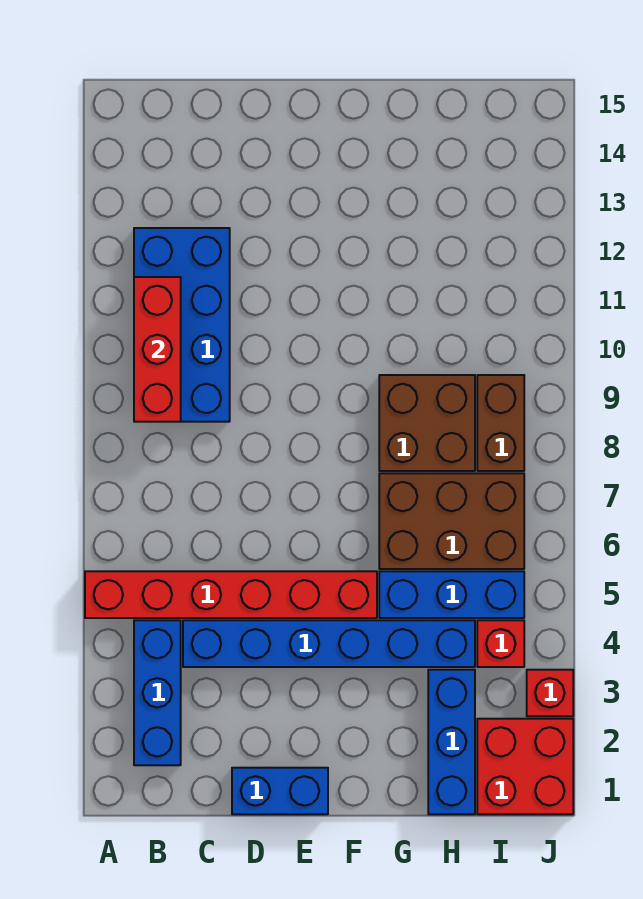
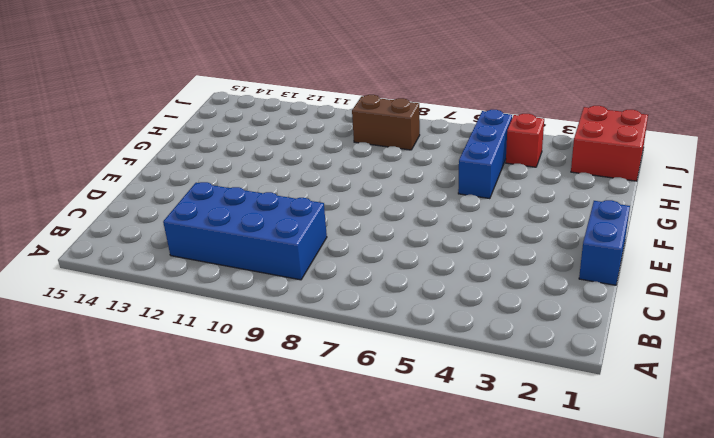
none -> red 1x6 brick [85,571,377,618]
none -> blue 1x3 brick [134,620,181,765]
none -> blue 1x6 brick [183,620,475,667]

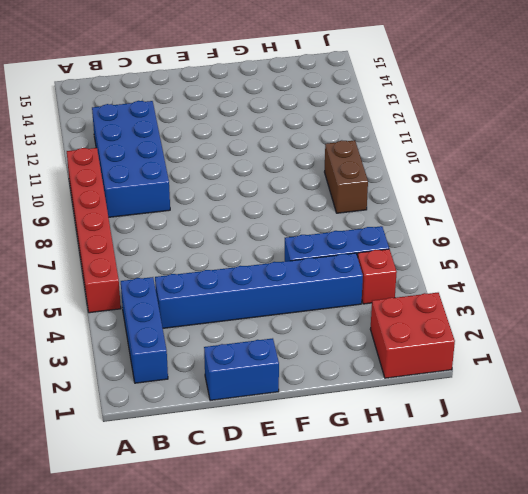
red 1x6 brick [67,148,121,313] -> red 1x6 brick turned to [85,571,377,618]
none -> brown 2x3 brick [379,473,524,569]
none -> brown 2x2 brick [379,375,475,471]
none -> blue 1x3 brick [428,670,475,814]

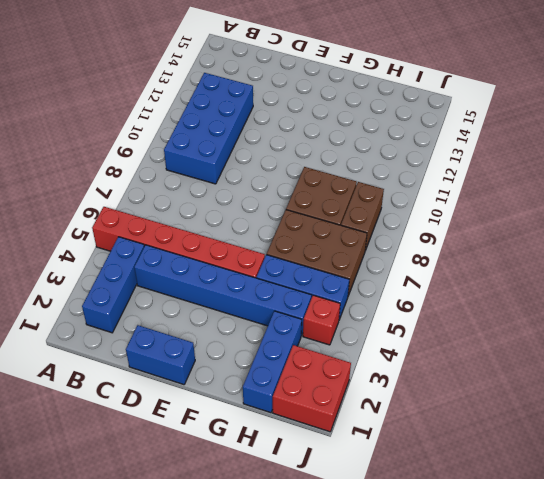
none -> red 1x1 brick [527,670,573,716]
none -> red 1x3 brick [134,277,181,422]

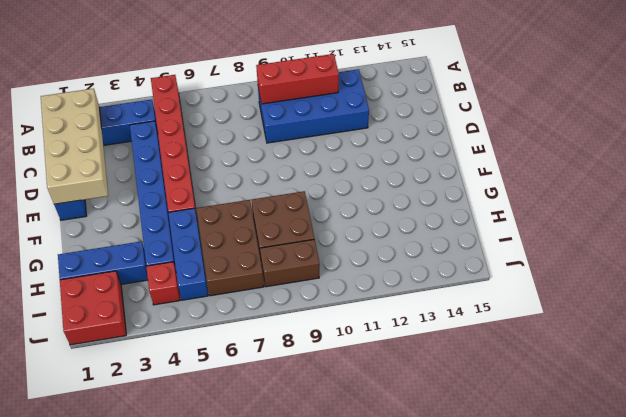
tan 2x4 brick [41,88,108,204] -> none
none -> red 1x1 brick [527,670,573,716]

